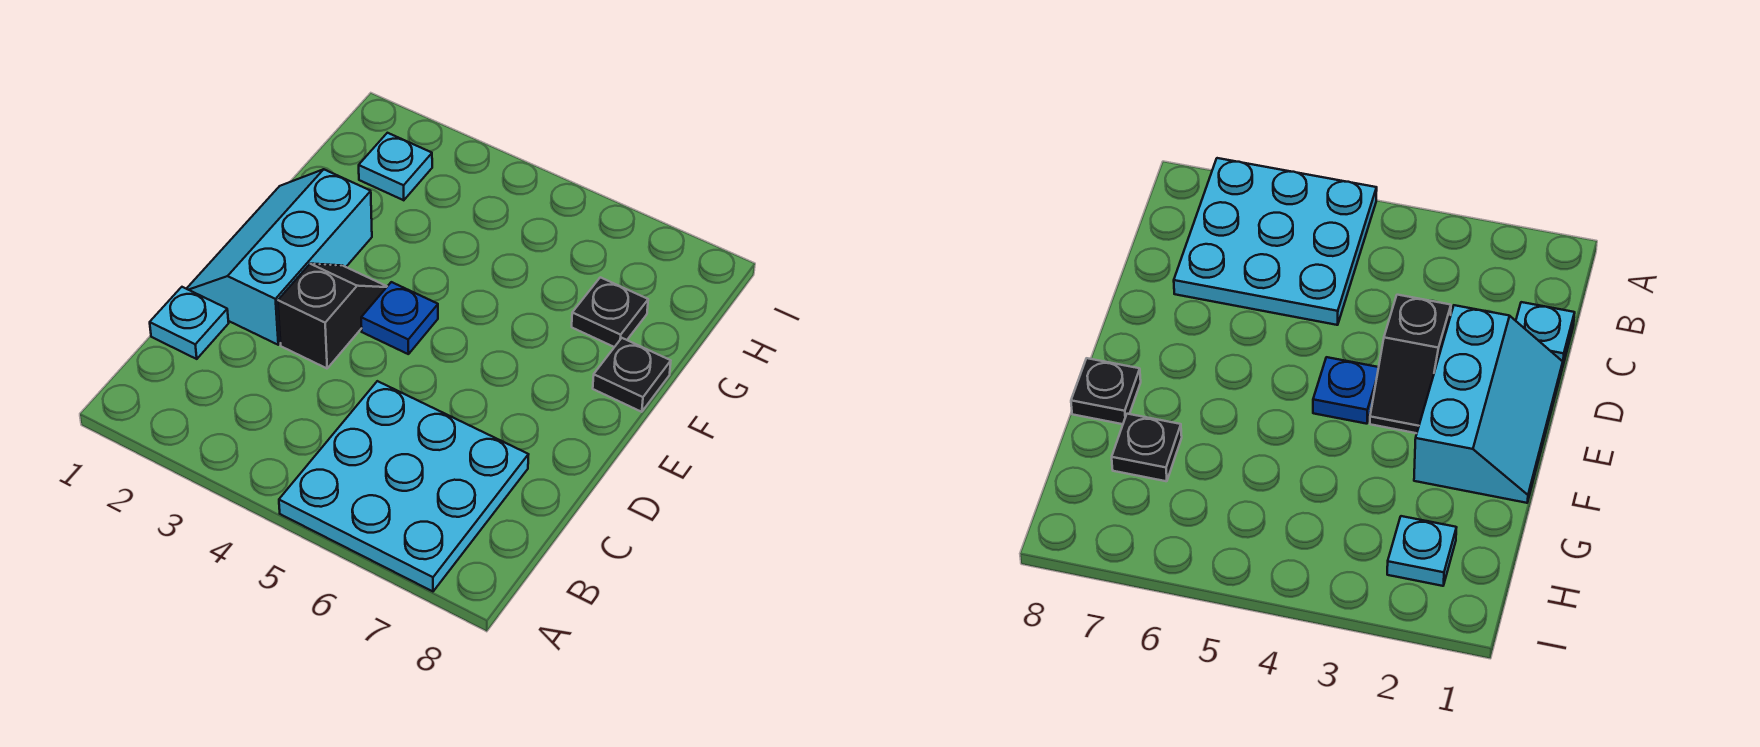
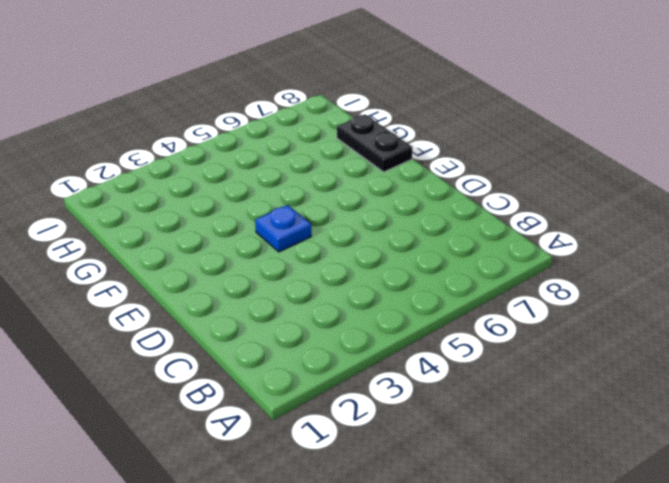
black 1x2 plate [337,114,413,172] -> black 1x1 plate [593,338,671,412]
none -> cyan 3x3 plate [279,381,529,591]
none -> cyan 1x1 plate [150,287,229,359]

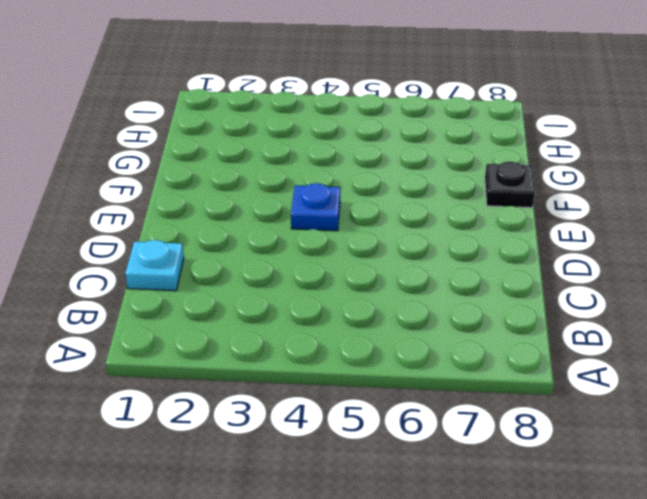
none -> cyan 3x3 plate [279,381,529,591]
none -> cyan 2x3 slope [187,169,372,345]

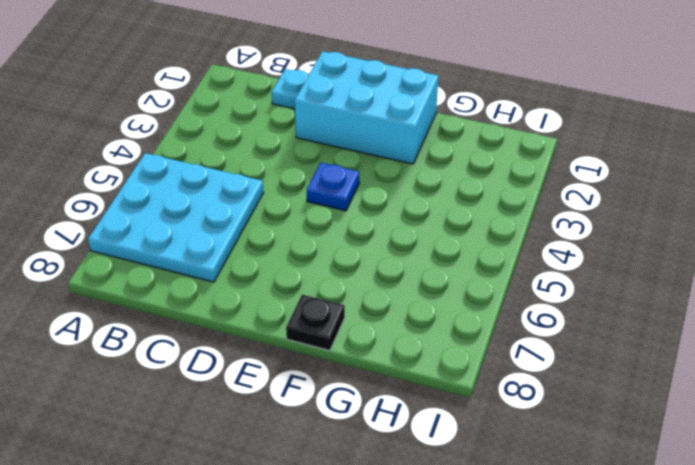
cyan 2x3 brick [295,51,438,164] -> cyan 2x3 slope [187,169,372,345]
none -> black 1x2 slope [278,264,387,368]
none -> black 1x1 plate [572,277,648,347]

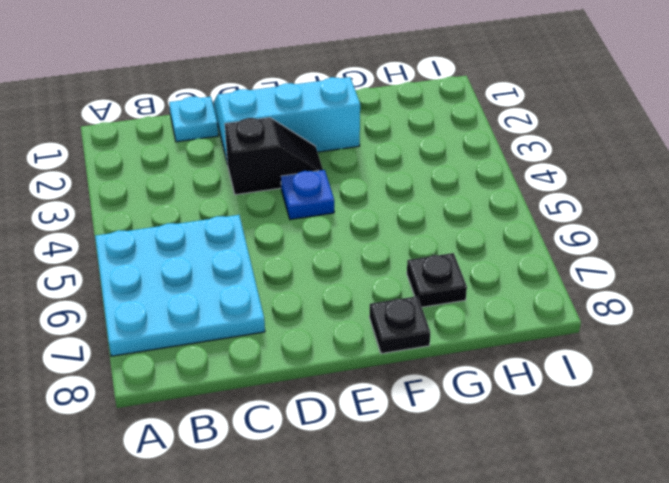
none -> cyan 1x1 plate [359,133,432,200]

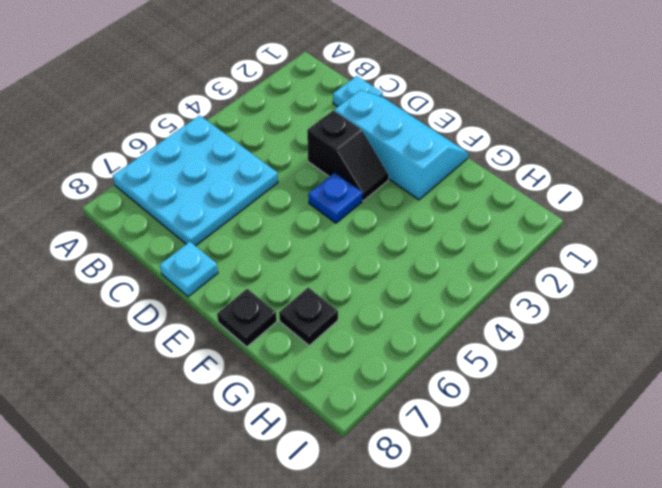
cyan 1x1 plate [160,242,218,297] -> cyan 1x1 plate moved to [359,133,432,200]

